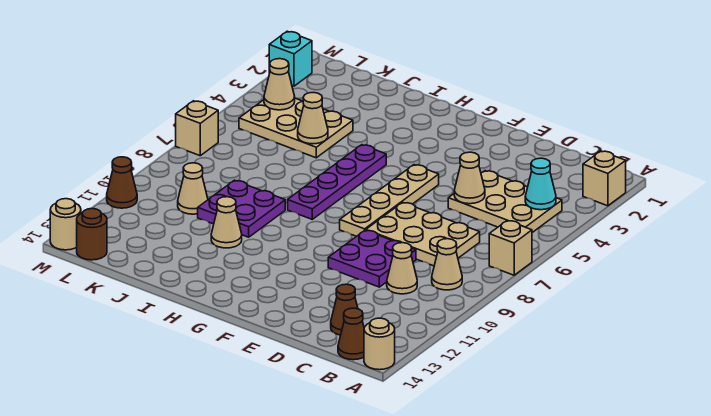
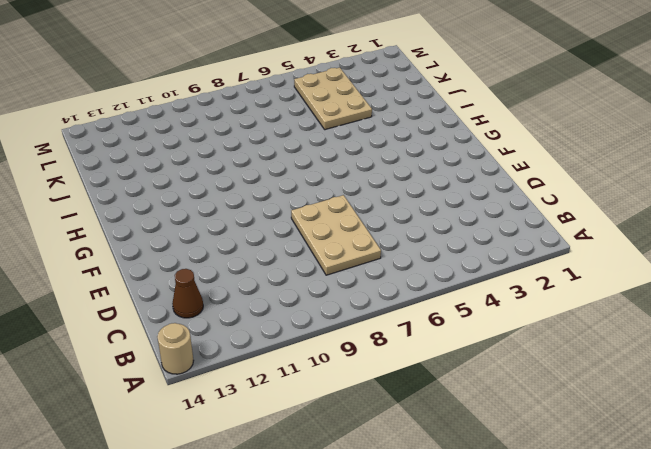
none -> tan 1x1 brick [583,151,626,206]
none -> tan 1x1 brick [489,220,532,275]
none -> tan 2x3 plate [448,171,562,233]

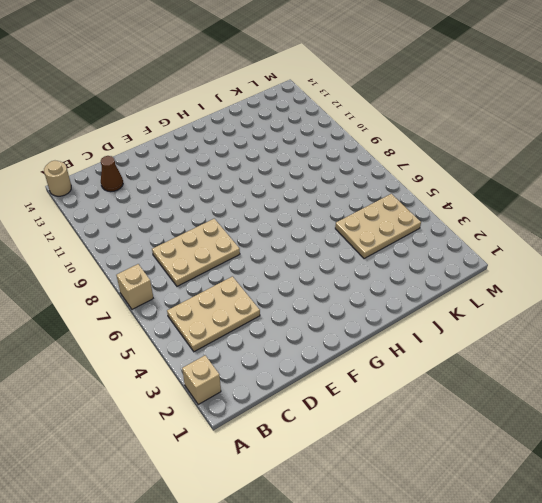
none -> tan 1x1 cone [432,239,462,290]
none -> brown 1x1 cone [338,308,364,360]
none -> tan 1x1 cone [387,243,417,294]

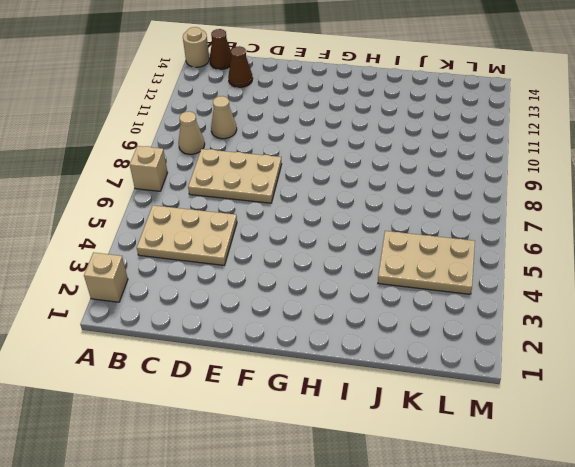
none -> purple 2x2 plate [328,230,416,287]
none -> tan 1x4 plate [340,165,439,236]
none -> purple 1x4 plate [288,145,386,219]

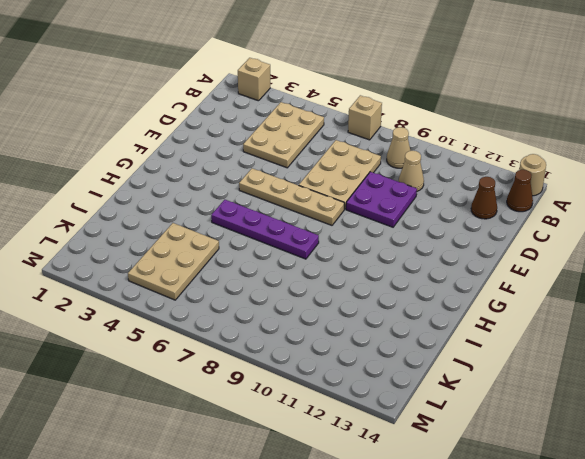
none -> purple 2x2 plate [198,180,285,237]
none -> tan 1x1 cone [211,197,242,248]
none -> tan 1x1 cone [178,163,208,214]

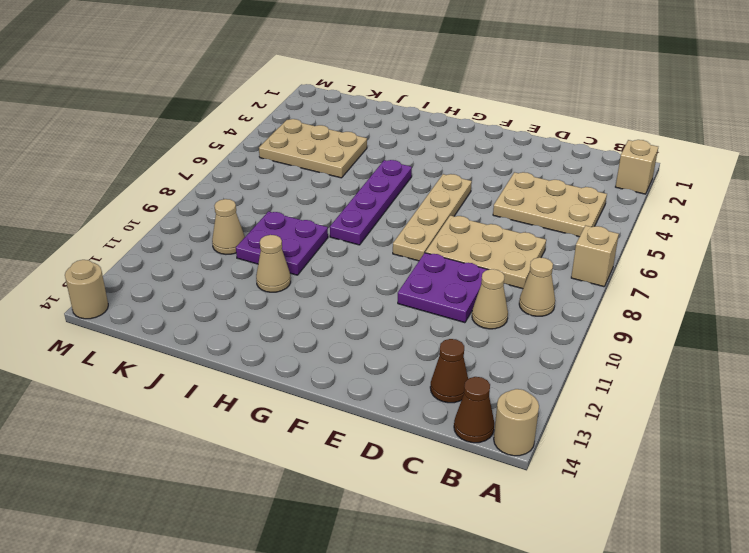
none -> brown 1x1 round brick [77,209,107,260]
none -> cyan 1x1 brick [269,31,312,86]
none -> tan 1x1 brick [176,101,218,156]

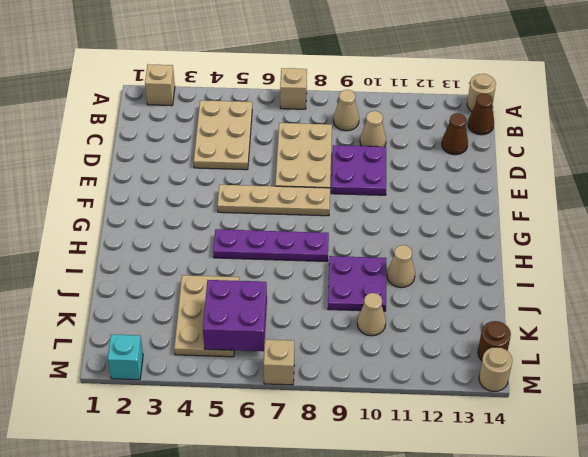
purple 2x2 brick [203,280,267,351] -> none
none -> brown 1x1 cone [107,157,137,208]
none -> cyan 1x1 cone [525,158,556,210]
none -> tan 1x1 cone [454,152,485,204]

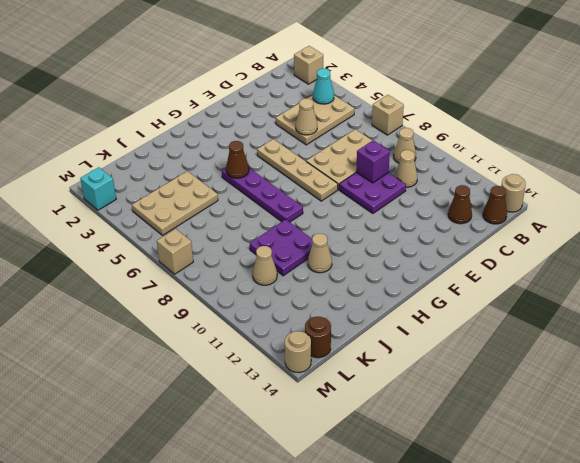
purple 1x1 brick [356,140,390,183] -> none
brown 1x1 cone [226,141,249,178] -> brown 1x1 cone moved to [107,157,137,208]
none -> tan 1x1 cone [298,92,328,144]
none -> tan 1x1 cone [264,59,295,110]

